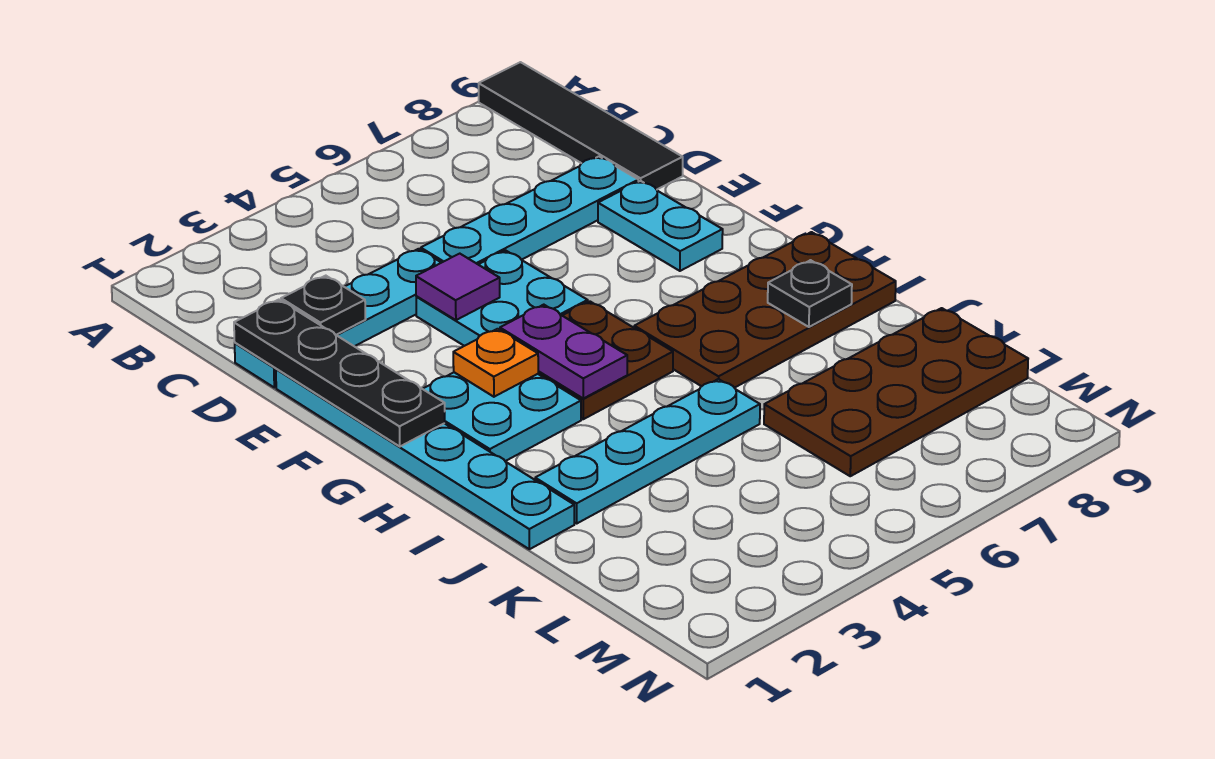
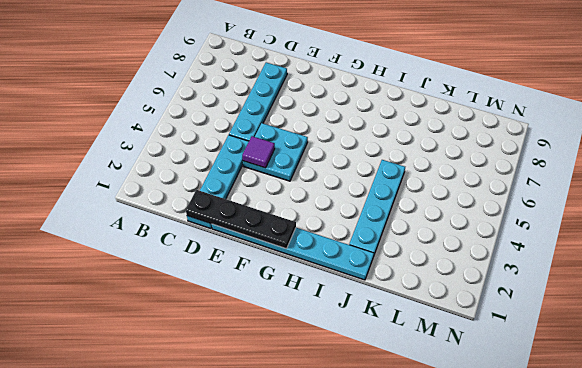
none -> black 1x4 tile [479,62,683,190]
none -> cyan 1x2 plate [598,181,723,271]
none -> cyan 2x2 plate [423,372,581,461]

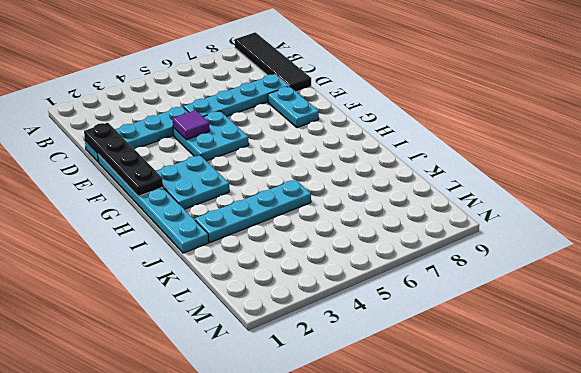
none -> brown 2x2 plate [538,301,673,419]
none -> brown 2x4 plate [634,232,896,388]
none -> brown 2x4 plate [764,308,1028,476]

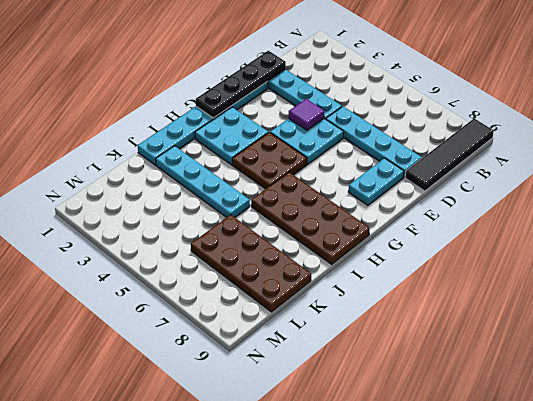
none -> black 1x1 plate [281,276,366,335]
none -> orange 1x1 plate [453,329,538,397]
none -> purple 1x2 plate [500,305,627,398]

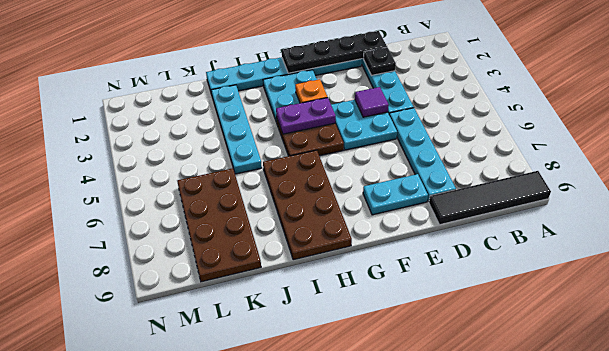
none -> black 1x1 plate [768,260,852,327]

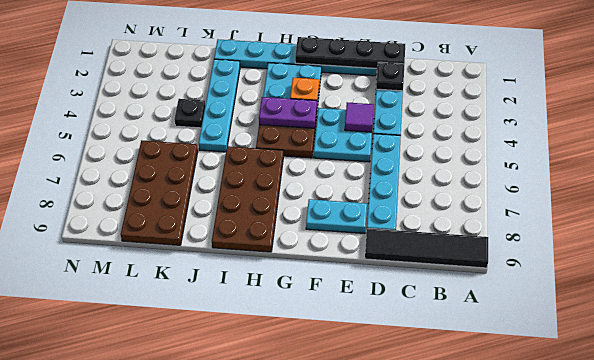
black 1x1 plate [175,99,205,128] -> black 1x1 plate moved to [768,260,852,327]

